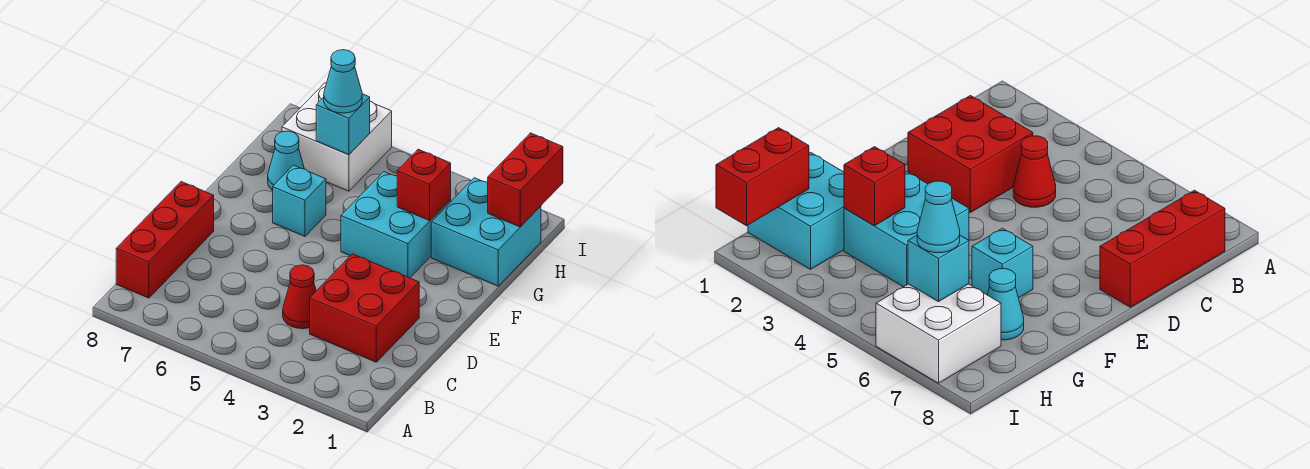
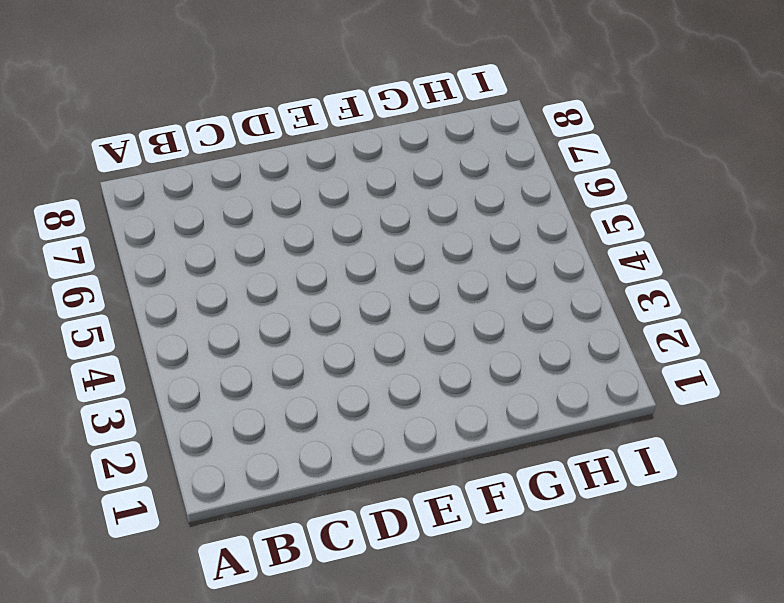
none -> red 1x3 brick [116,182,214,298]
none -> red 2x2 brick [310,254,419,362]
none -> red 1x1 cone [283,265,316,329]

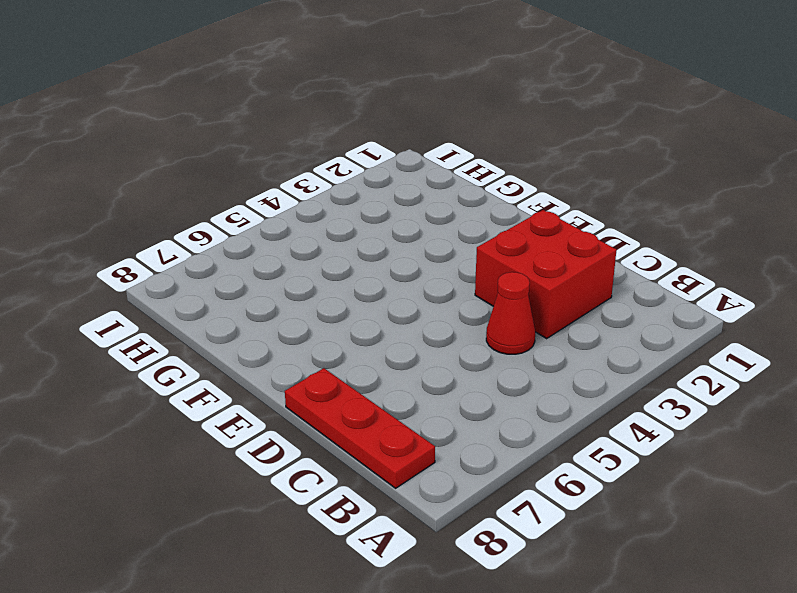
red 1x3 plate [285,368,435,488] -> red 1x3 brick [116,182,214,298]
none -> cyan 2x2 brick [341,172,451,278]
none -> cyan 1x1 brick [273,165,326,236]
none -> cyan 2x2 brick [431,178,541,286]

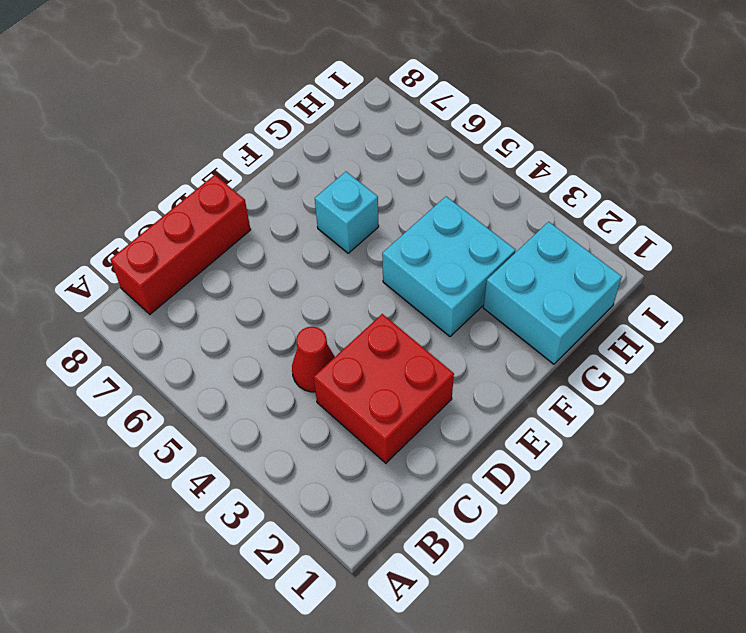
none -> cyan 1x1 cone [268,131,304,190]
none -> white 2x2 brick [282,83,392,191]
none -> red 1x1 brick [397,149,451,221]

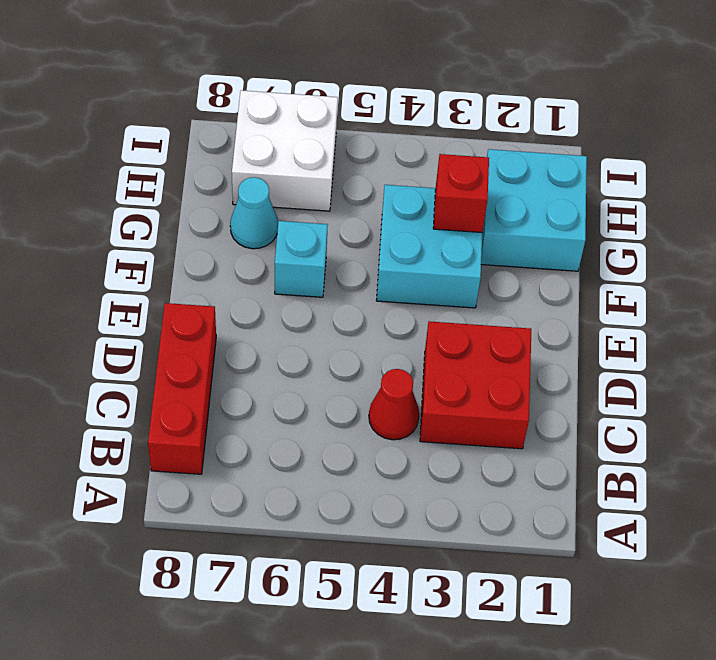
none -> red 1x2 brick [488,133,563,227]
none -> cyan 1x1 brick [316,94,370,155]
none -> cyan 1x1 cone [324,50,362,113]

